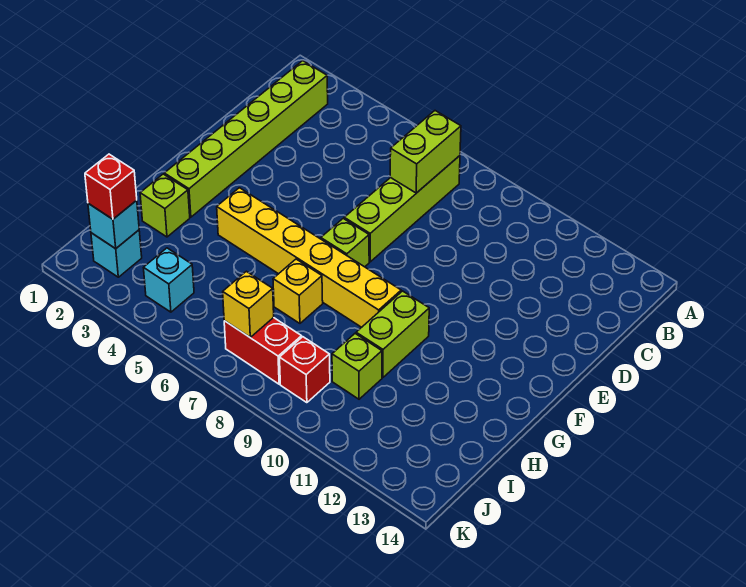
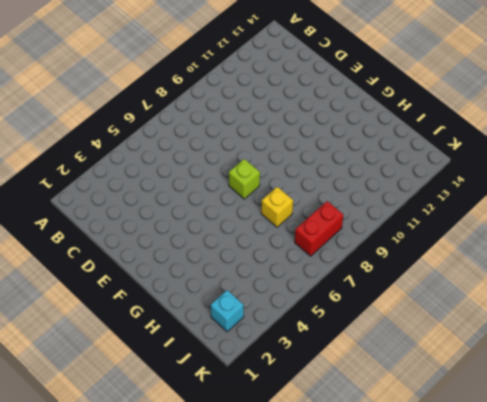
none -> lime 1x6 brick [164,61,328,217]
none -> lime 1x4 brick [344,156,460,262]
none -> yellow 1x6 brick [217,188,401,327]

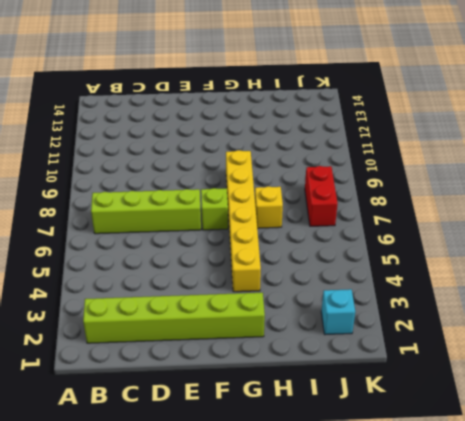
none -> lime 1x2 brick [356,291,429,378]
none -> lime 1x1 brick [140,174,190,237]
none -> lime 1x1 brick [332,334,382,399]

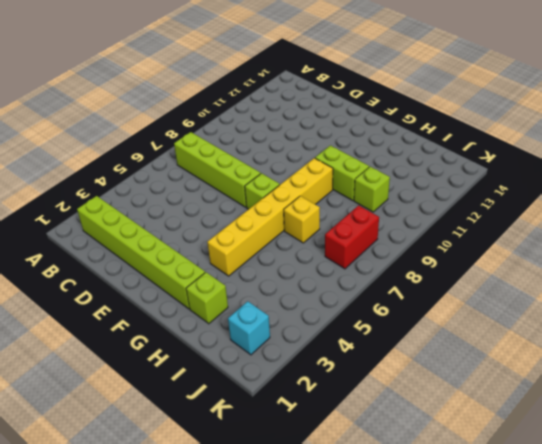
none -> cyan 1x1 brick [144,248,194,312]
none -> red 1x1 brick [280,337,330,403]
none -> lime 1x2 brick [390,111,461,193]

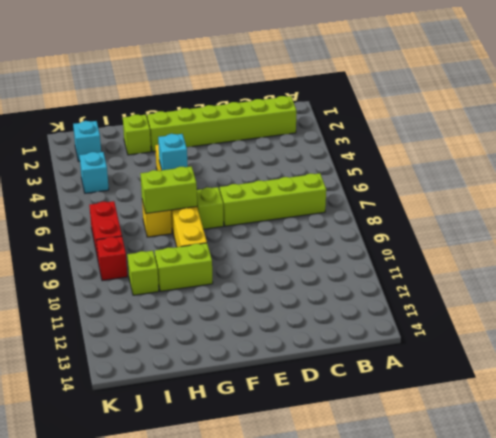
cyan 1x1 brick [158,134,188,170] -> cyan 1x1 brick moved to [88,200,139,249]
lime 1x2 brick [140,166,197,214] -> lime 1x2 brick moved to [390,111,461,193]
none -> yellow 1x1 brick [223,271,274,337]
none -> red 1x1 brick [85,154,137,219]

